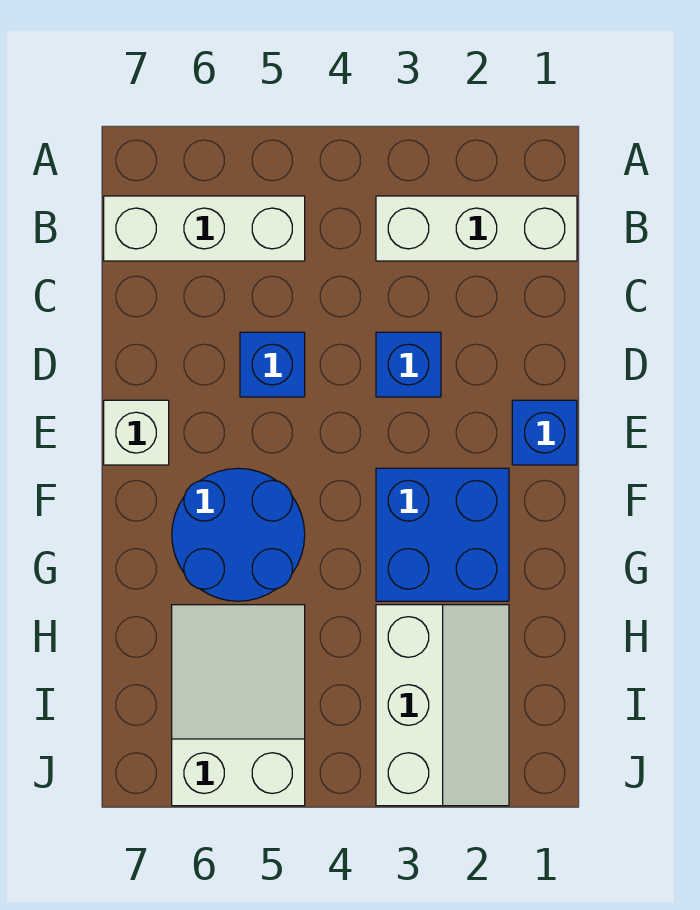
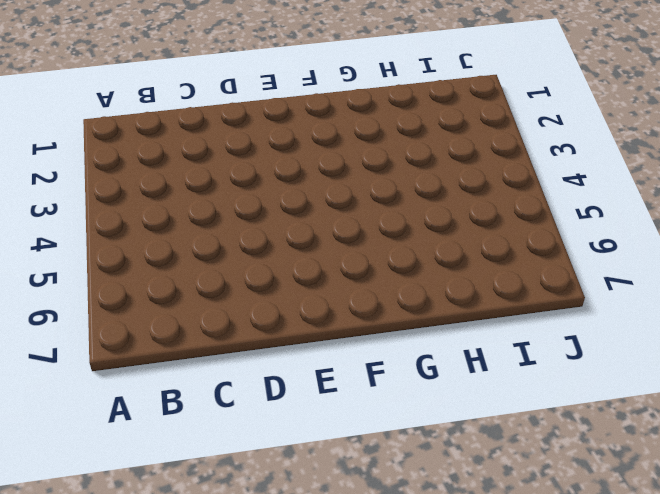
none -> white 1x3 brick [376,196,577,261]
none -> white 1x3 brick [104,196,305,261]

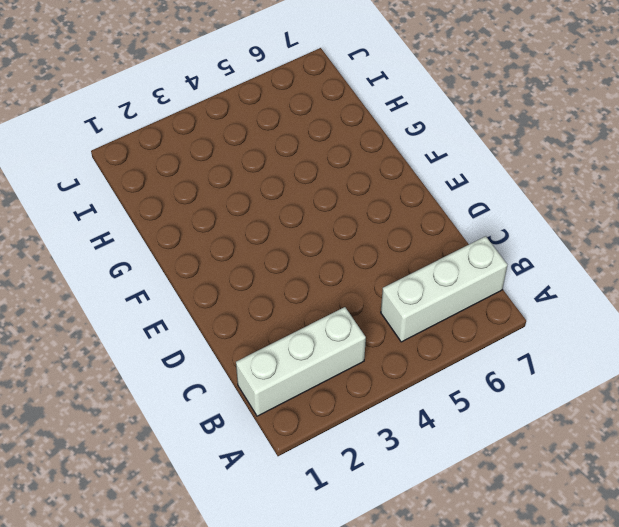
none -> blue 1x1 brick [376,332,441,397]
none -> blue 1x1 brick [240,332,305,397]

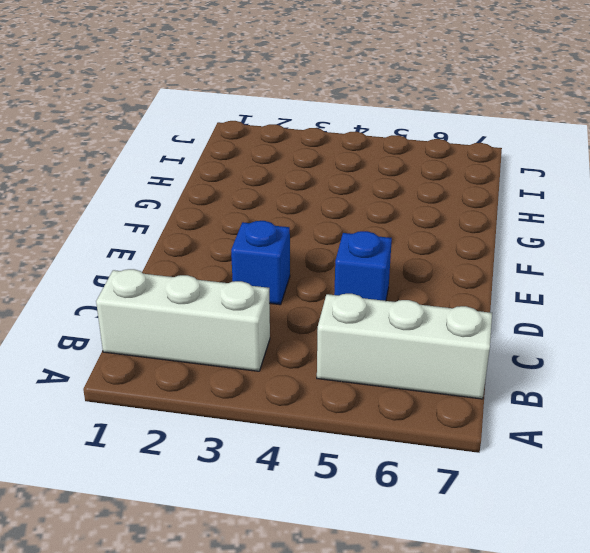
none -> blue 1x1 brick [512,400,577,465]
none -> white 1x1 brick [104,400,169,465]

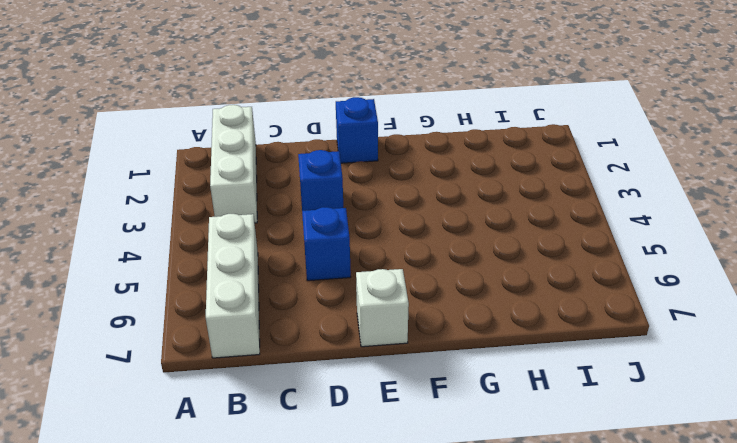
none -> blue 2x2 brick [376,468,509,601]
none -> blue 2x2 round brick [172,468,305,601]

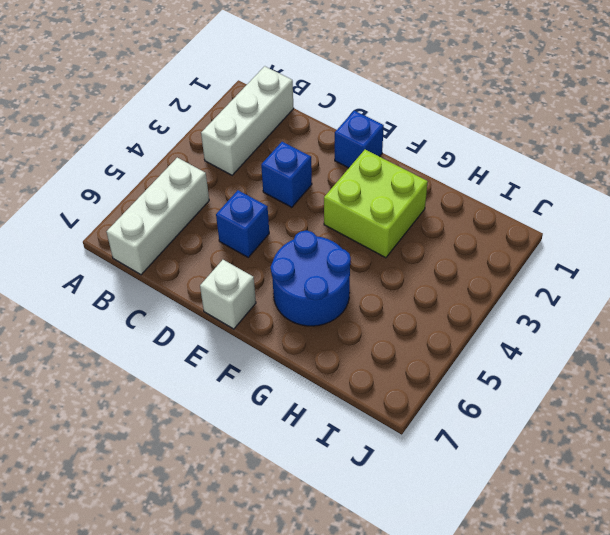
lime 2x2 brick [324,150,428,258] -> blue 2x2 brick [376,468,509,601]
none -> white 2x3 slope [376,605,509,806]
none -> white 2x3 slope [172,605,305,806]

